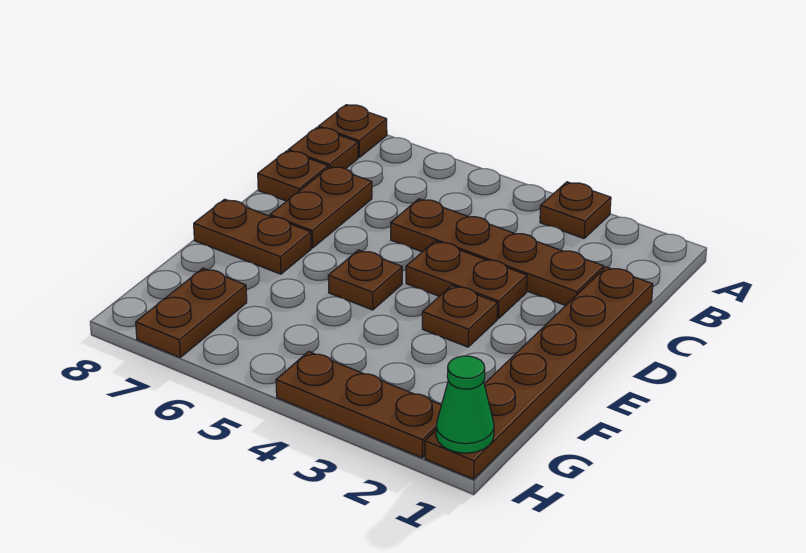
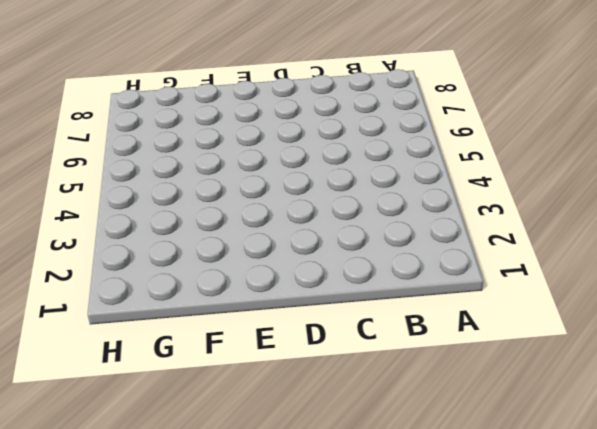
none -> brown 1x1 plate [540,182,611,238]
none -> brown 1x1 plate [318,105,387,157]
none -> brown 1x1 plate [288,127,358,169]

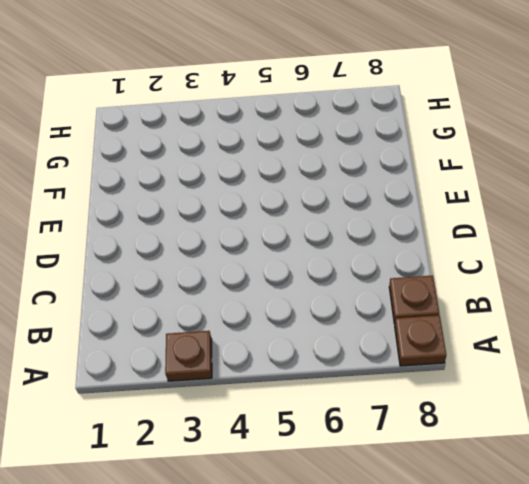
none -> brown 1x6 plate [425,267,653,479]
none -> brown 1x4 plate [391,199,604,306]
none -> brown 1x2 plate [270,166,372,248]

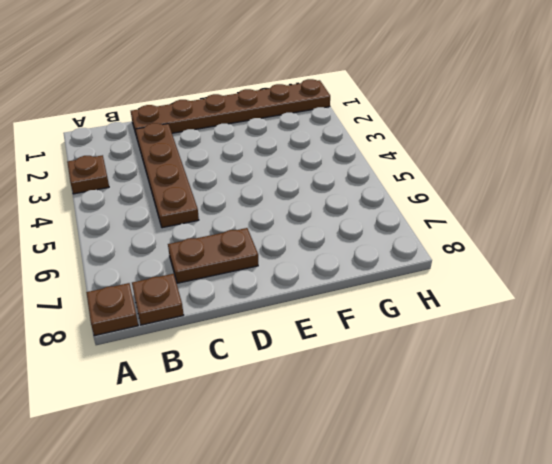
none -> brown 1x1 plate [258,151,328,201]
none -> brown 1x2 plate [406,241,527,319]
none -> brown 1x1 plate [422,285,497,347]

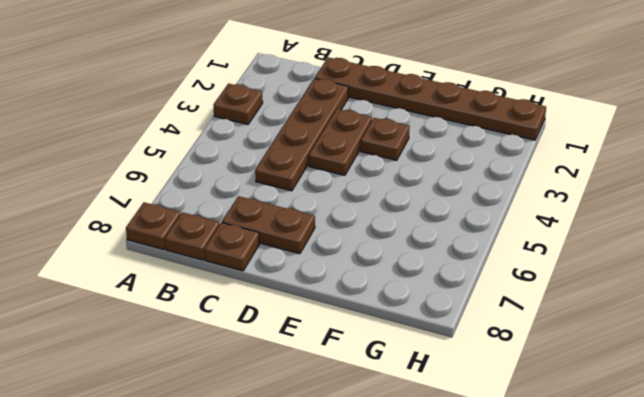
none -> brown 1x1 plate [328,250,402,310]
none -> brown 1x2 plate [194,199,311,274]
none -> brown 1x2 plate [136,268,247,357]

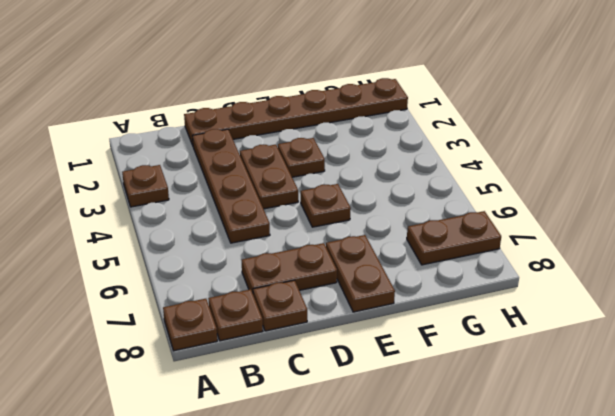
none -> brown 1x3 plate [276,352,441,458]
none -> green 1x1 cone [436,356,494,453]

